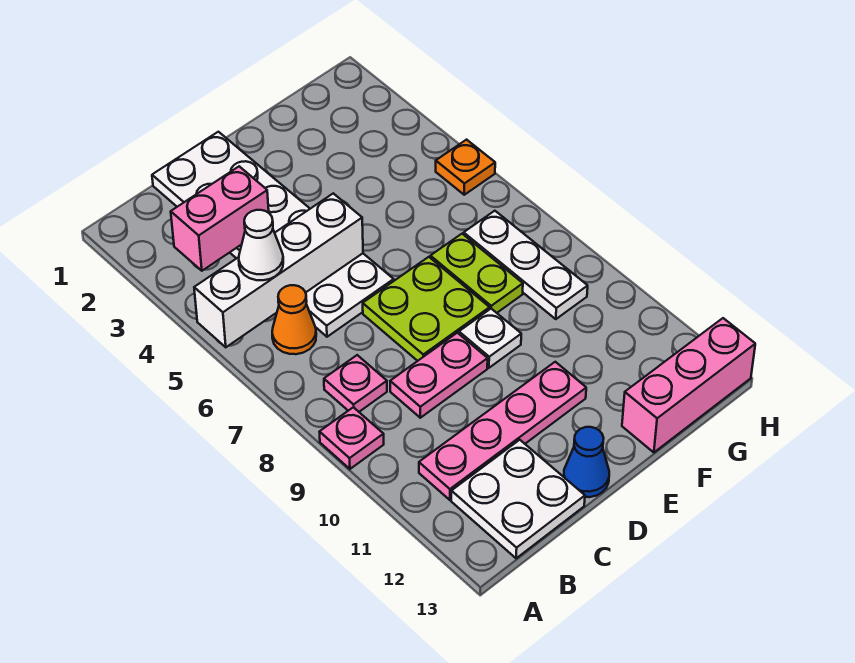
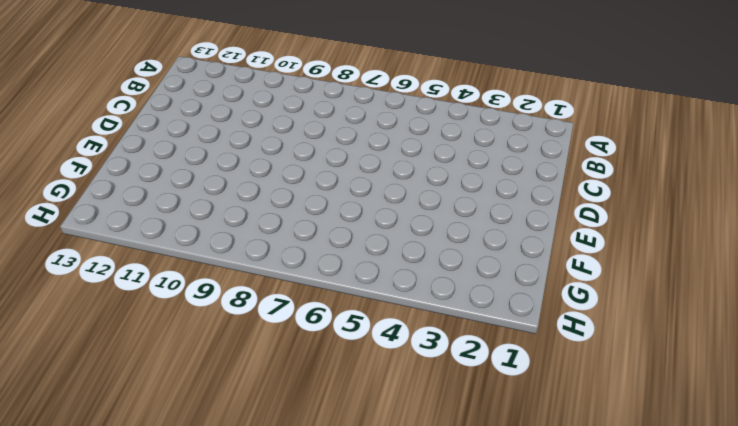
none -> pink 1x1 plate [320,407,384,469]
none -> orange 1x1 cone [272,285,316,354]
none -> pink 1x1 plate [324,355,387,412]

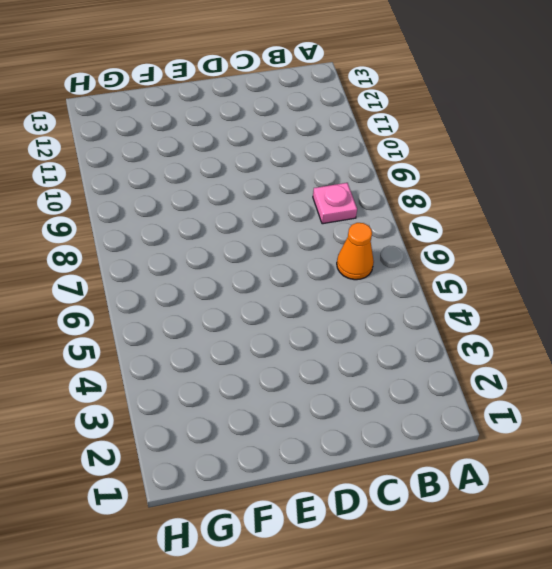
none -> pink 1x1 plate [320,407,384,469]
none -> pink 1x4 plate [419,362,586,500]
none -> white 2x2 plate [451,440,585,558]

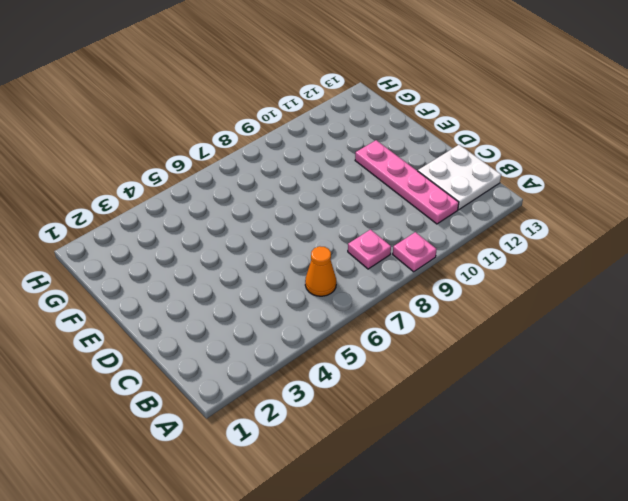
none -> white 2x6 plate [152,132,394,337]
none -> pink 1x2 plate [390,333,488,418]
none -> lime 2x2 plate [363,257,490,361]

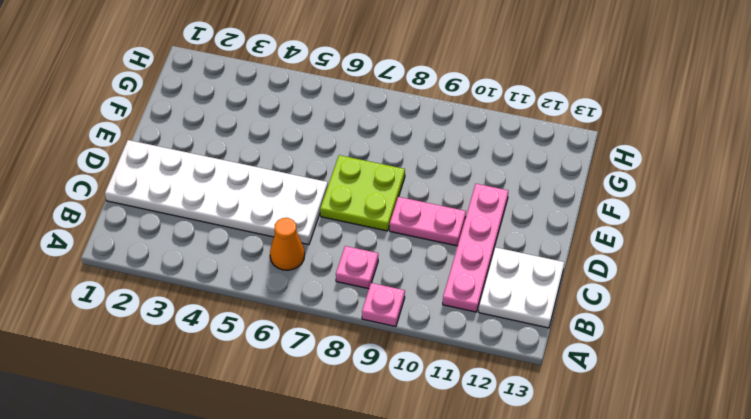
pink 1x2 plate [390,197,466,246] -> pink 1x2 plate turned to [390,333,488,418]
none -> blue 1x1 cone [564,427,609,497]
none -> white 1x1 plate [459,309,521,368]
none -> lime 1x2 plate [430,234,523,313]

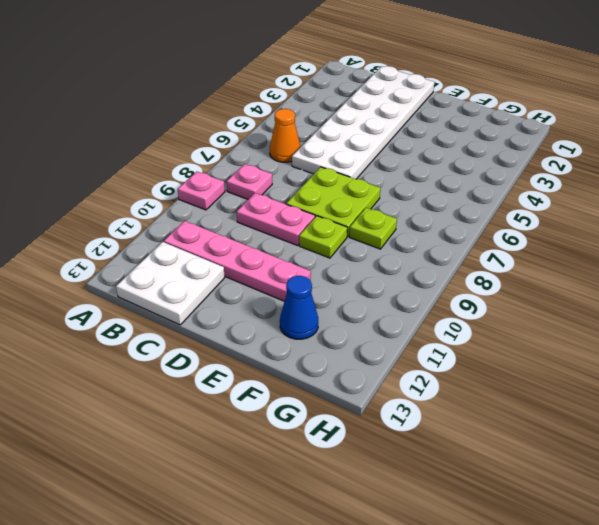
lime 1x1 plate [299,216,347,258] -> white 1x1 plate [459,309,521,368]
lime 1x1 plate [349,208,397,249] -> lime 1x2 plate [430,234,523,313]
blue 1x1 cone [280,276,318,339] -> blue 1x1 cone moved to [564,427,609,497]
none -> pink 1x3 brick [622,318,755,452]
none -> white 1x3 plate [464,211,588,319]
none -> orange 1x1 plate [436,140,495,195]

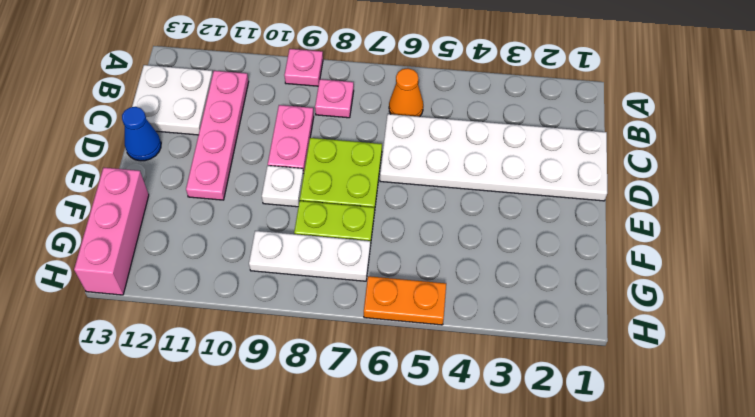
orange 1x2 plate [364,276,446,325] -> orange 1x1 plate [436,140,495,195]
none -> white 1x4 brick [194,193,363,347]
none -> pink 1x2 brick [171,166,269,271]
none -> white 1x1 cone [239,210,283,280]

